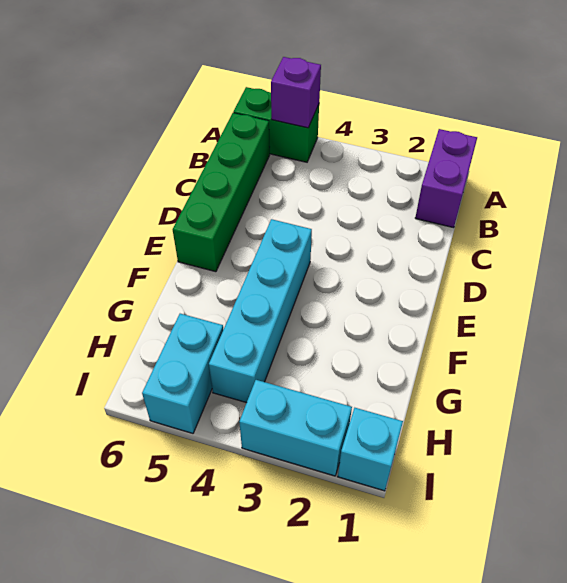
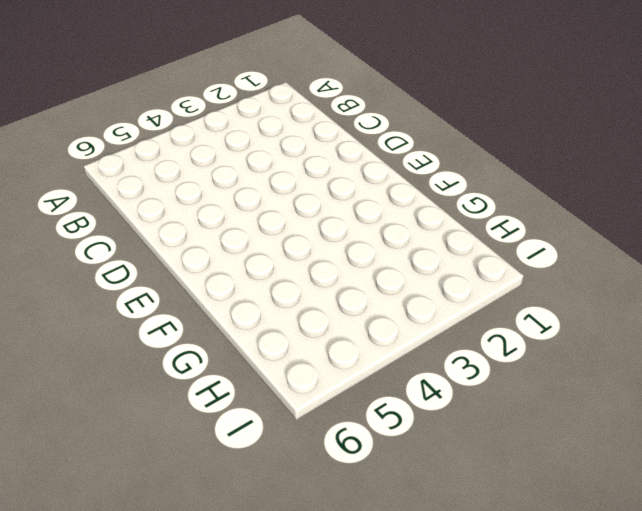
none -> purple 1x2 brick [415,129,477,228]
none -> green 1x2 brick [233,87,319,162]

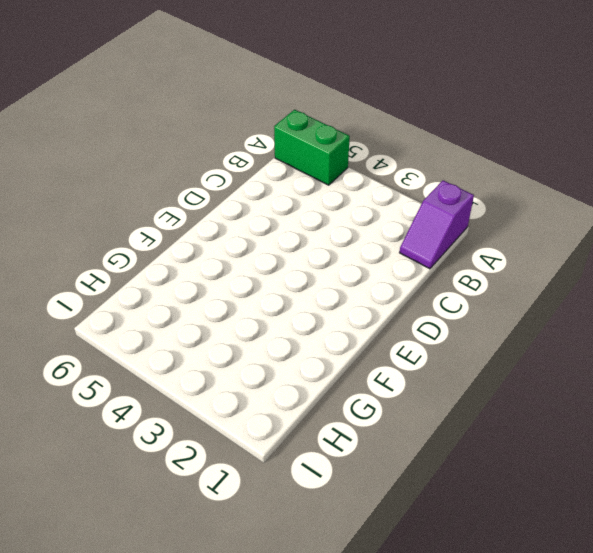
purple 1x2 slope [400,181,474,269] -> purple 1x2 brick [415,129,477,228]
none -> green 1x4 brick [173,113,270,272]
none -> cyan 1x4 brick [209,219,312,403]

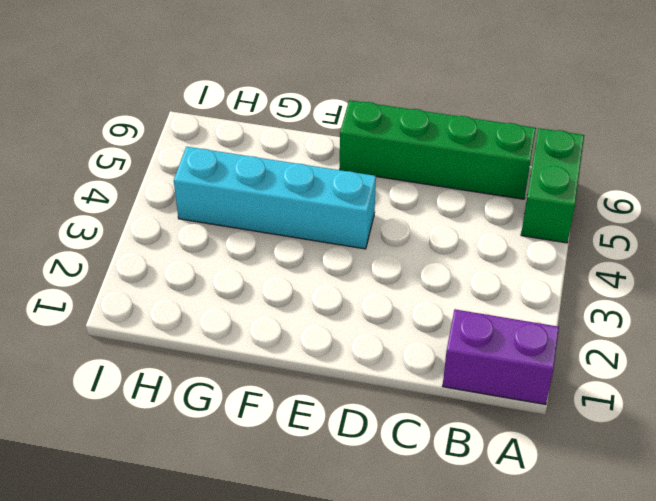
none -> cyan 1x2 brick [142,314,223,433]
none -> cyan 1x1 brick [338,408,403,491]

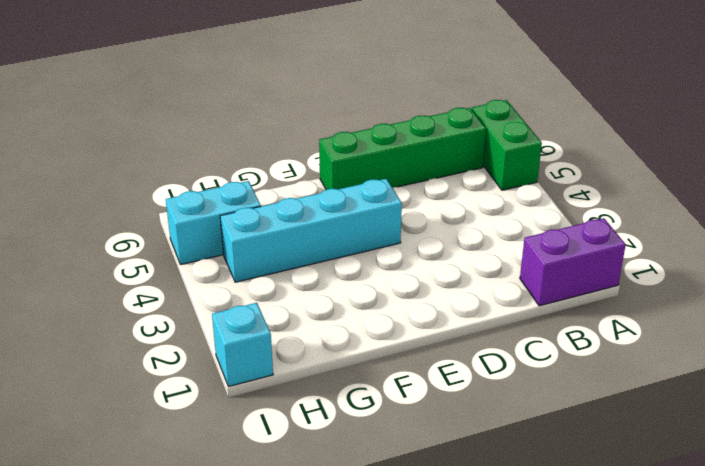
none -> cyan 1x2 brick [239,380,352,476]
none -> purple 1x1 brick [271,57,321,128]

